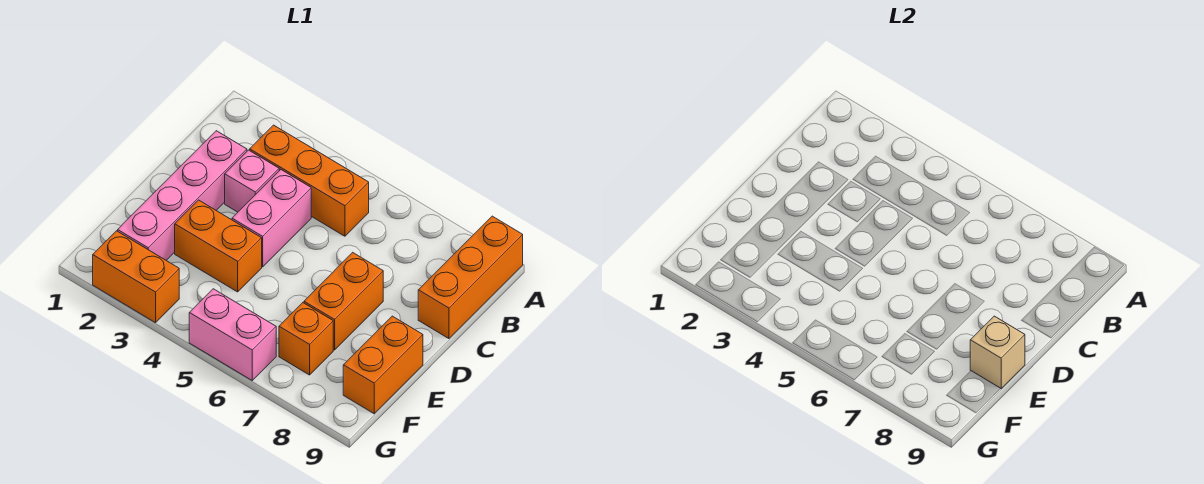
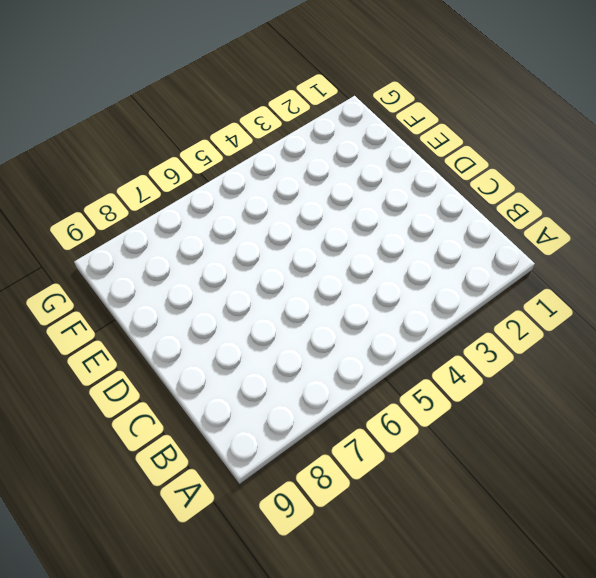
none -> orange 1x3 brick [418,216,523,339]
none -> orange 1x3 brick [250,125,369,236]
none -> pink 1x4 brick [118,131,247,260]

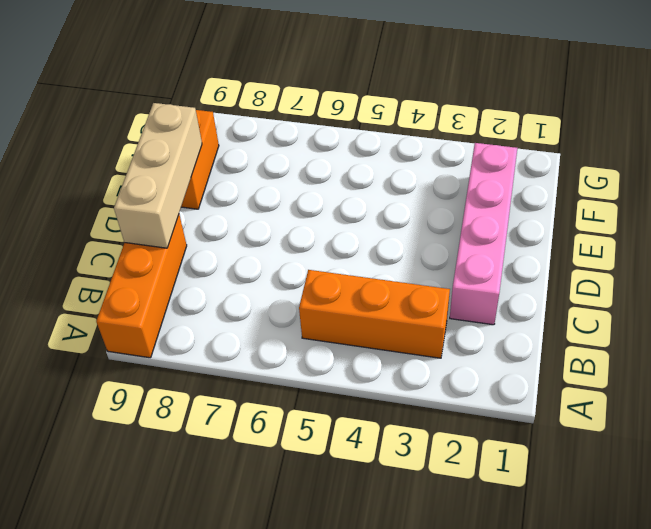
tan 1x3 brick [114,103,202,248] -> tan 1x1 brick [970,316,1025,389]
none -> pink 1x1 brick [225,150,279,212]
none -> pink 1x2 brick [232,170,311,267]
none -> orange 1x2 brick [304,252,383,350]

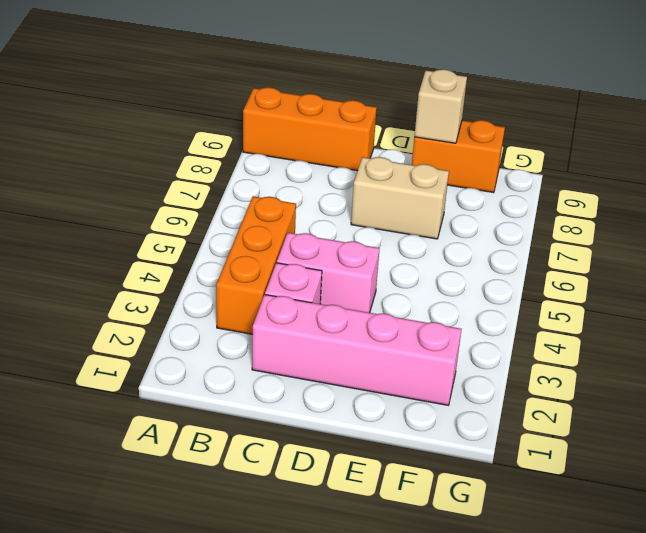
tan 1x2 brick [351,157,449,239] -> orange 1x2 brick [304,252,383,350]
none -> orange 1x2 brick [175,200,262,292]
none -> orange 1x1 brick [279,303,333,375]
none -> orange 1x2 brick [93,231,179,323]

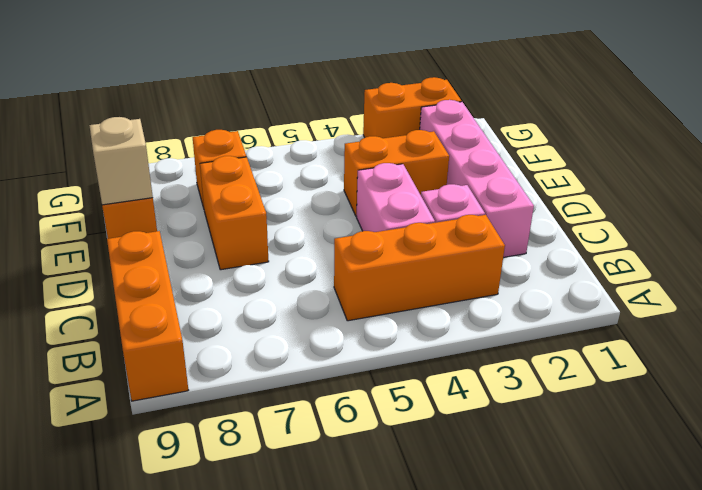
none -> pink 1x2 brick [189,289,276,380]

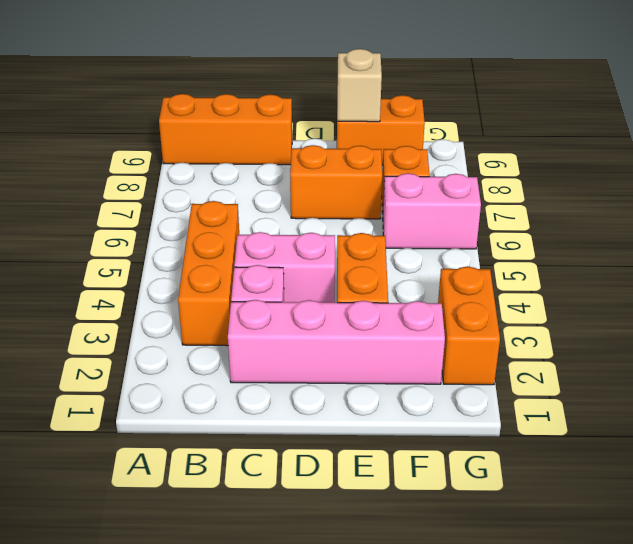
pink 1x2 brick [383,173,481,249] -> pink 1x2 brick turned to [189,289,276,380]

